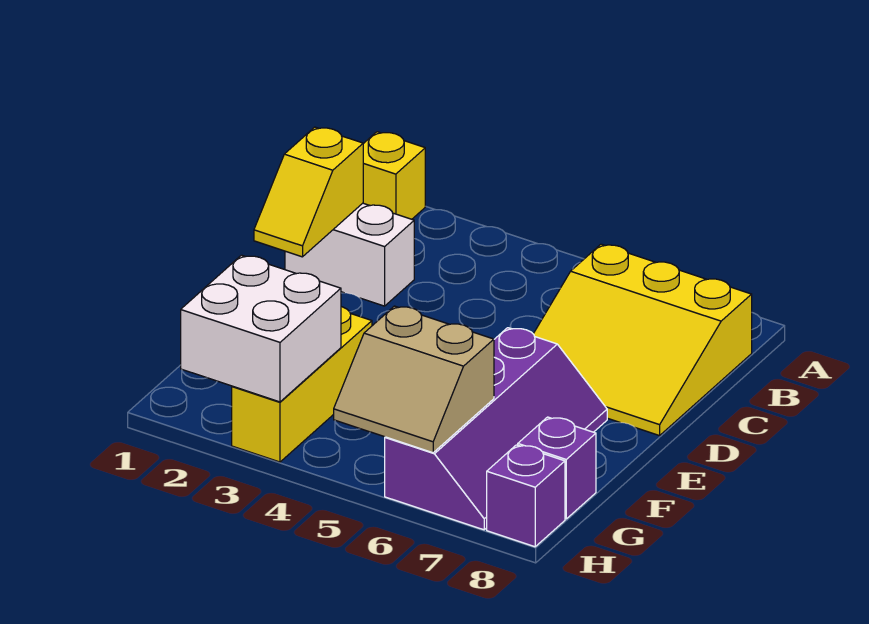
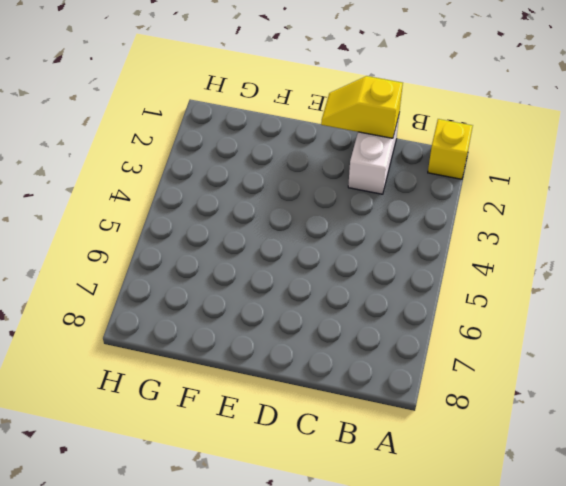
none -> yellow 3x3 slope [534,244,752,436]
none -> purple 2x4 slope [385,328,607,530]

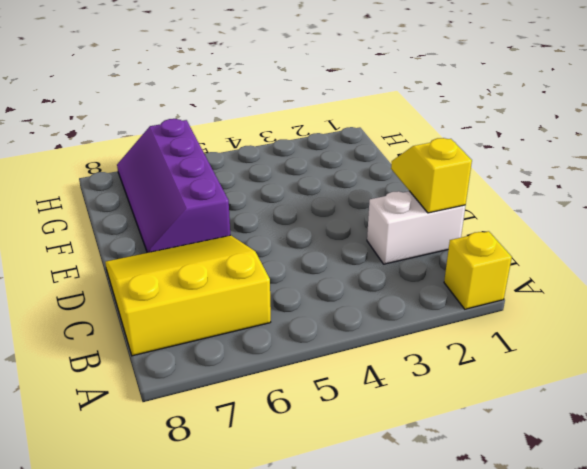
none -> yellow 1x3 brick [232,307,372,462]
none -> purple 1x1 brick [518,417,596,519]

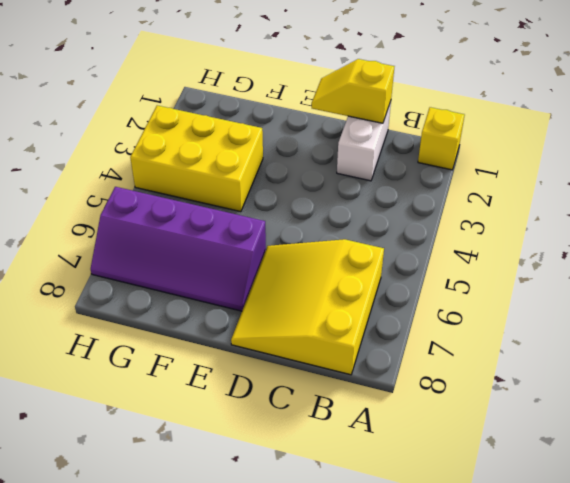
yellow 2x3 brick [130,105,263,212] -> yellow 1x3 brick [232,307,372,462]
none -> purple 1x1 brick [518,417,596,519]
none -> purple 1x1 brick [487,445,565,547]

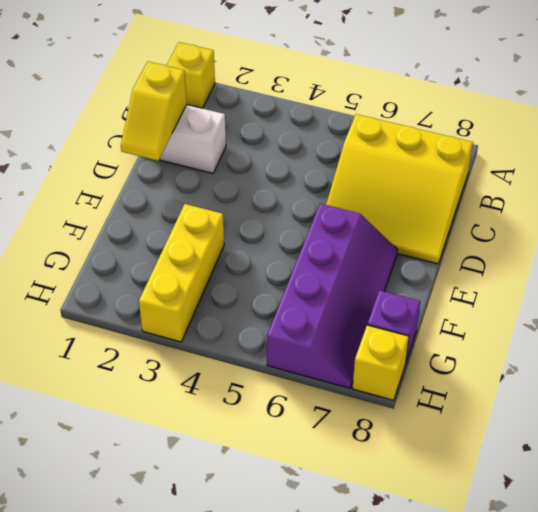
yellow 1x1 brick [353,325,409,400] -> purple 1x1 brick [487,445,565,547]
none -> white 2x2 brick [181,255,341,402]
none -> tan 2x2 slope [334,306,494,453]

